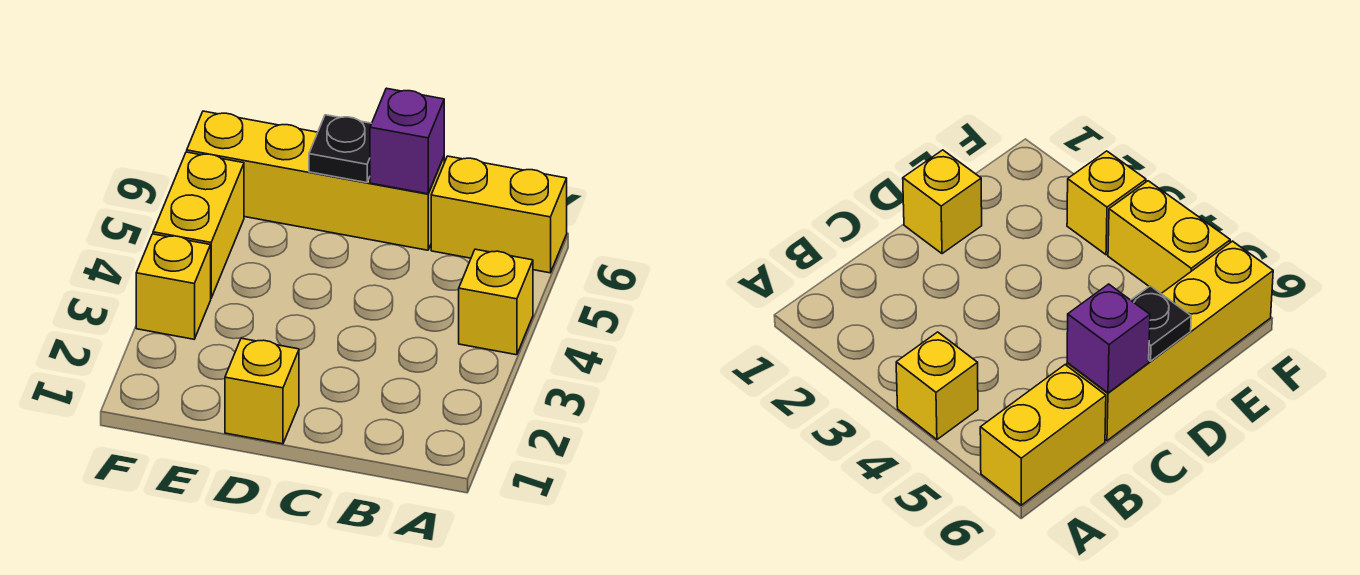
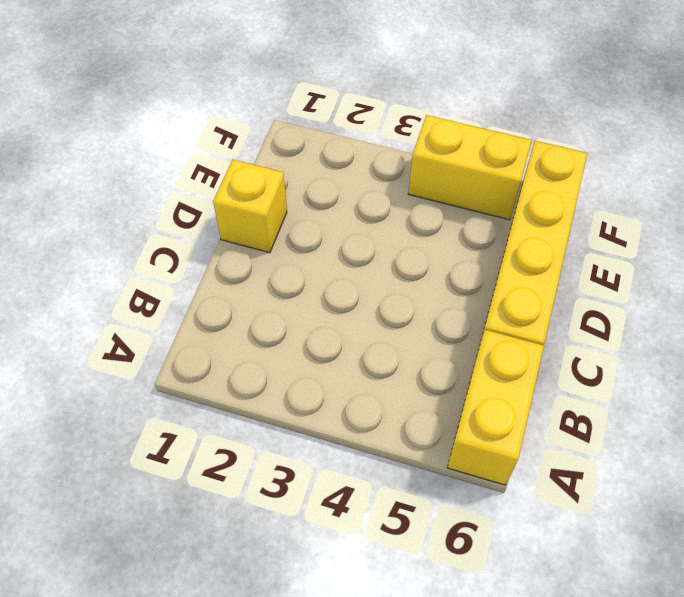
none -> yellow 1x1 brick [459,249,533,355]
none -> yellow 1x1 brick [136,234,211,339]

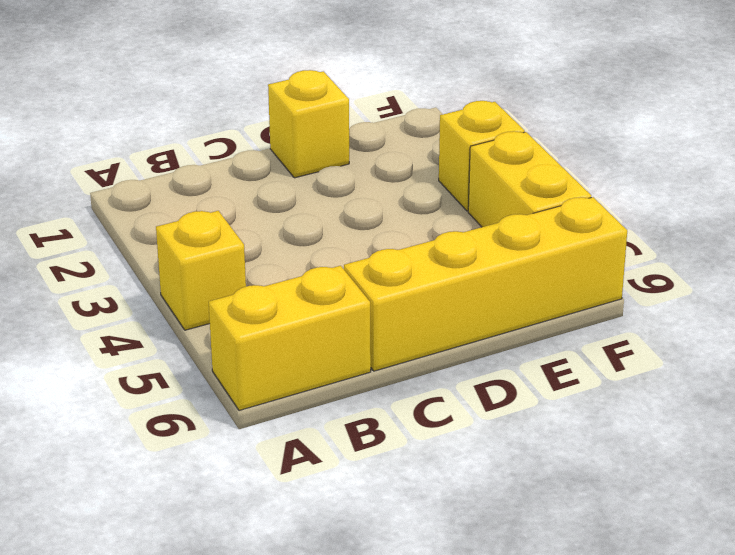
none -> purple 1x1 brick [370,88,444,194]
none -> black 1x1 plate [309,115,372,183]

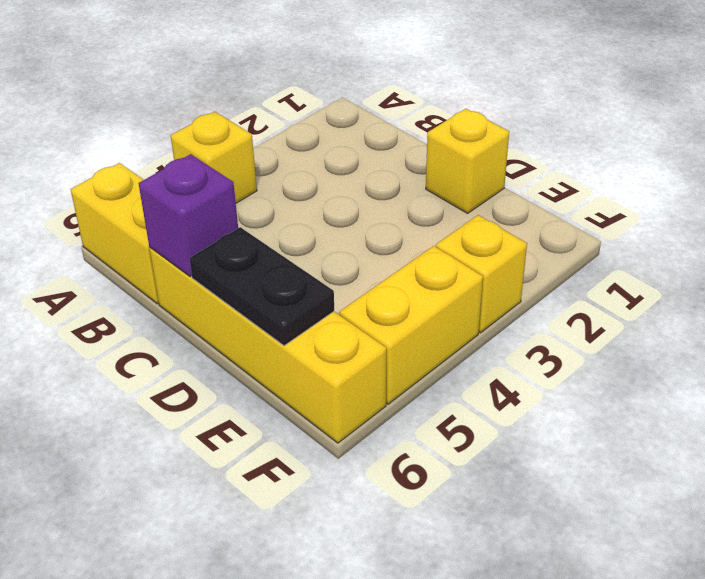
black 1x2 plate [189,227,334,346] -> black 1x1 plate [309,115,372,183]

